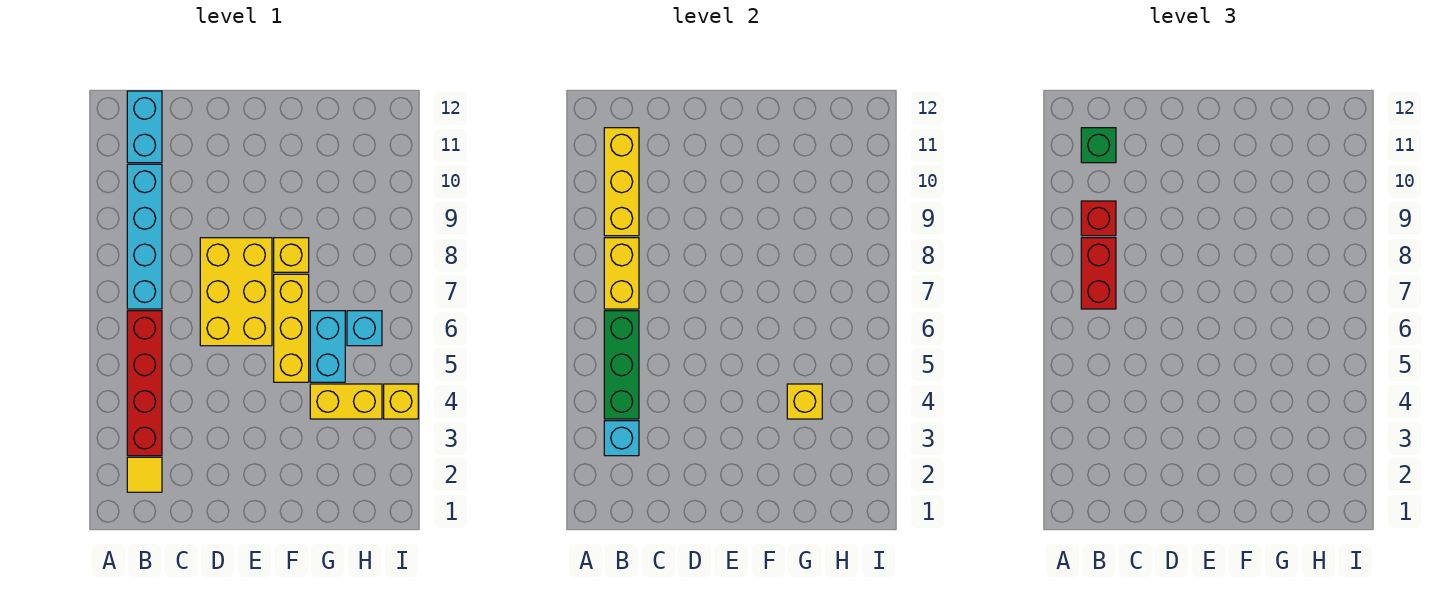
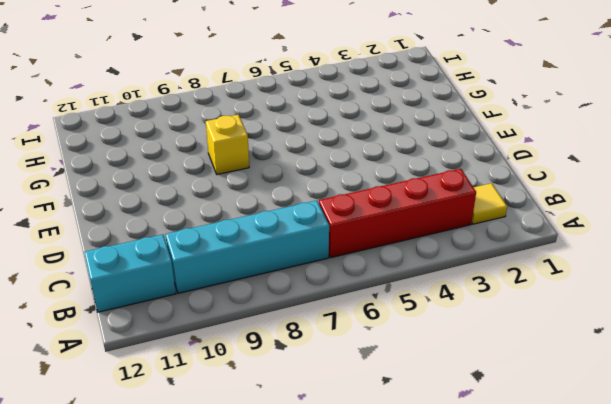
none -> yellow 2x3 brick [200,238,272,346]
none -> yellow 1x3 brick [274,274,309,382]
none -> yellow 1x2 brick [310,384,382,419]

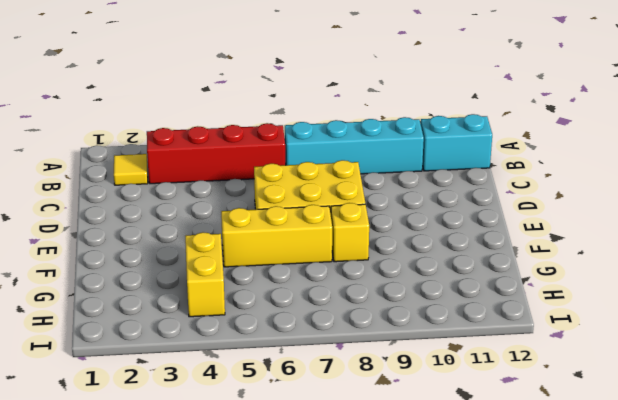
none -> cyan 1x2 brick [310,311,345,382]
none -> cyan 1x1 brick [347,311,382,346]
none -> yellow 1x1 brick [384,384,418,419]

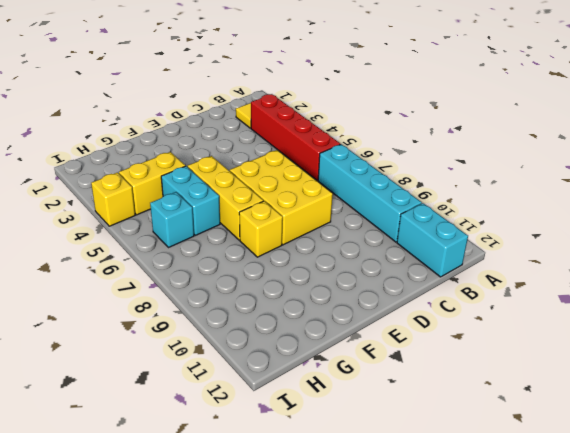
none -> cyan 1x1 brick [604,421,639,456]
none -> green 1x3 brick [604,311,639,419]
none -> yellow 1x2 brick [604,238,639,309]

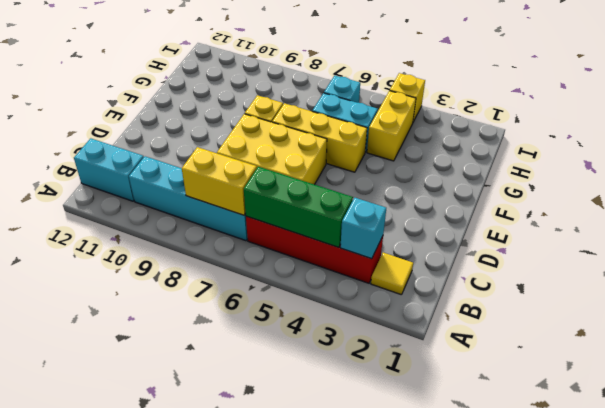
none -> yellow 1x3 brick [604,128,639,236]
none -> yellow 1x1 brick [787,384,822,419]
none -> red 1x2 brick [1081,238,1116,309]

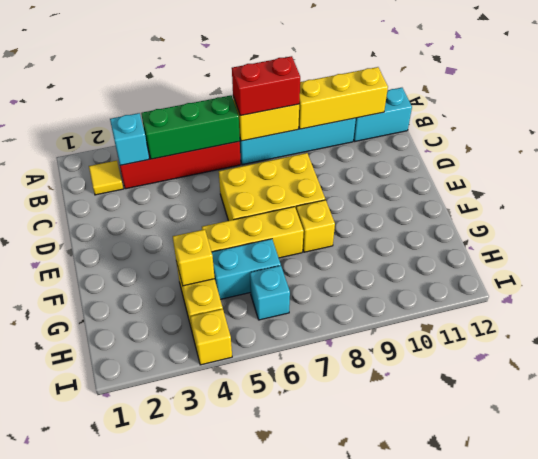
none -> red 1x1 brick [1081,201,1116,236]
none -> green 1x1 brick [1081,128,1116,163]

